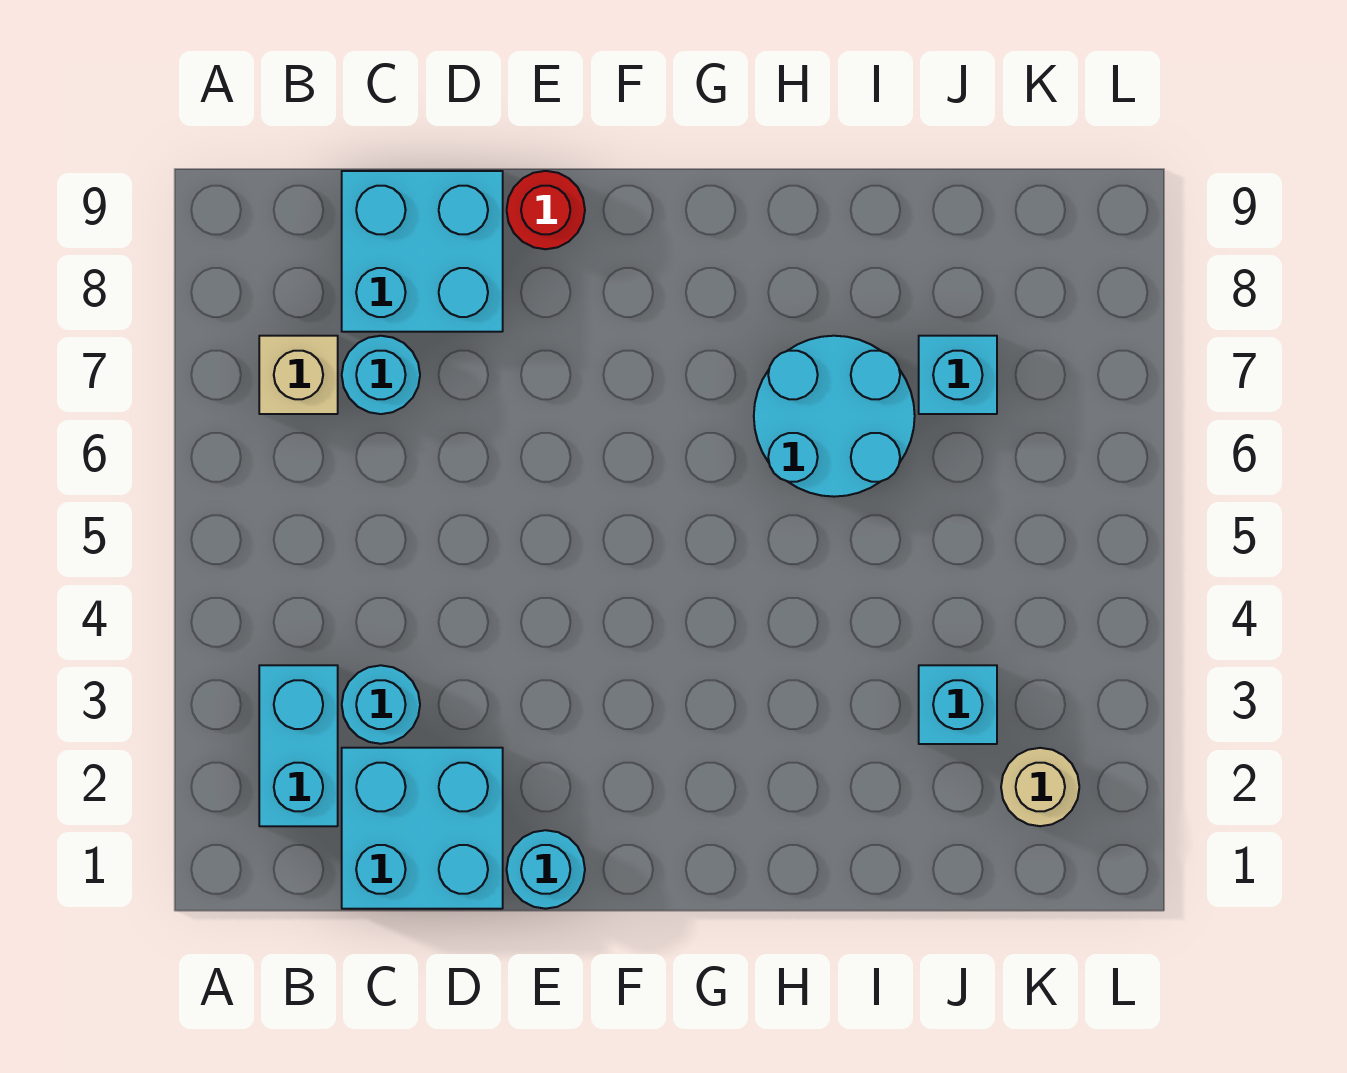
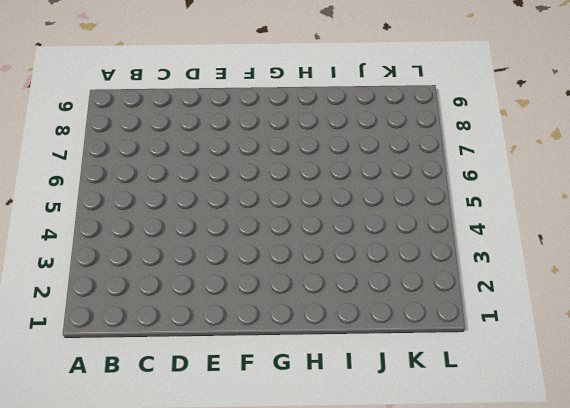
none -> cyan 1x2 brick [259,665,338,826]
none -> tan 1x1 brick [259,336,338,414]
none -> cyan 2x2 brick [342,748,503,909]

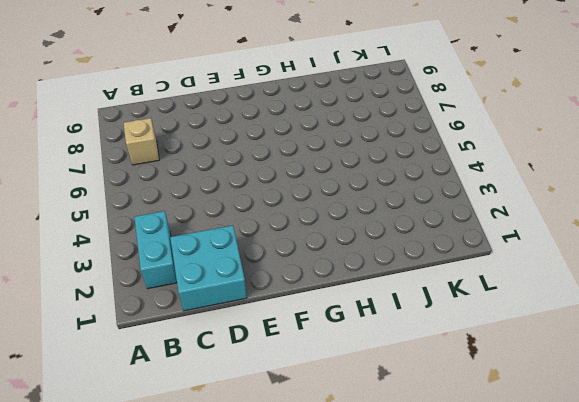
none -> cyan 1x1 round brick [342,665,420,744]
none -> cyan 1x1 round brick [342,336,420,414]
none -> cyan 2x2 brick [342,171,503,332]

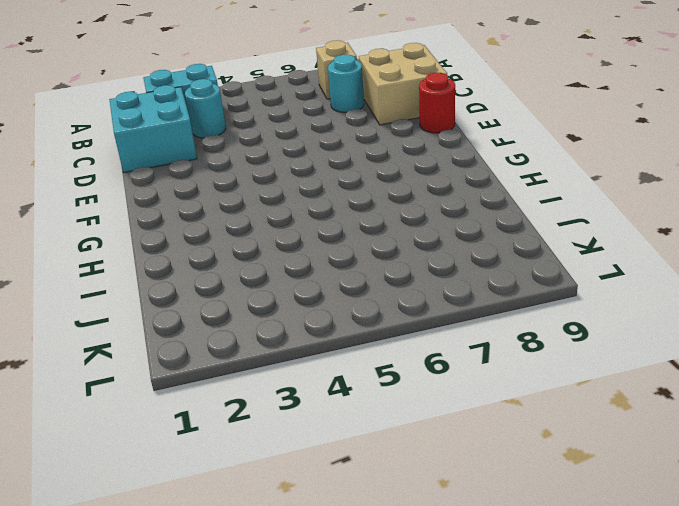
tan 2x2 brick [359,43,447,125] -> cyan 2x2 brick [342,171,503,332]
none -> cyan 1x1 round brick [507,830,585,909]
none -> cyan 2x2 round brick [754,336,915,497]
none -> cyan 1x1 brick [919,665,997,744]

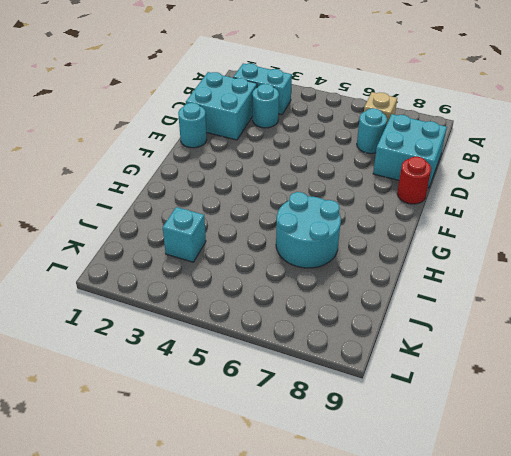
none -> cyan 1x1 brick [919,336,997,414]
none -> tan 1x1 round brick [1001,748,1079,826]

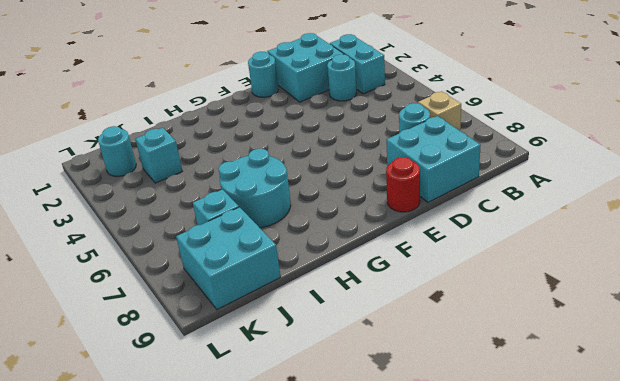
cyan 2x2 brick [176,207,281,310] -> none
cyan 1x1 round brick [98,126,136,176] -> tan 1x1 round brick [1001,748,1079,826]

